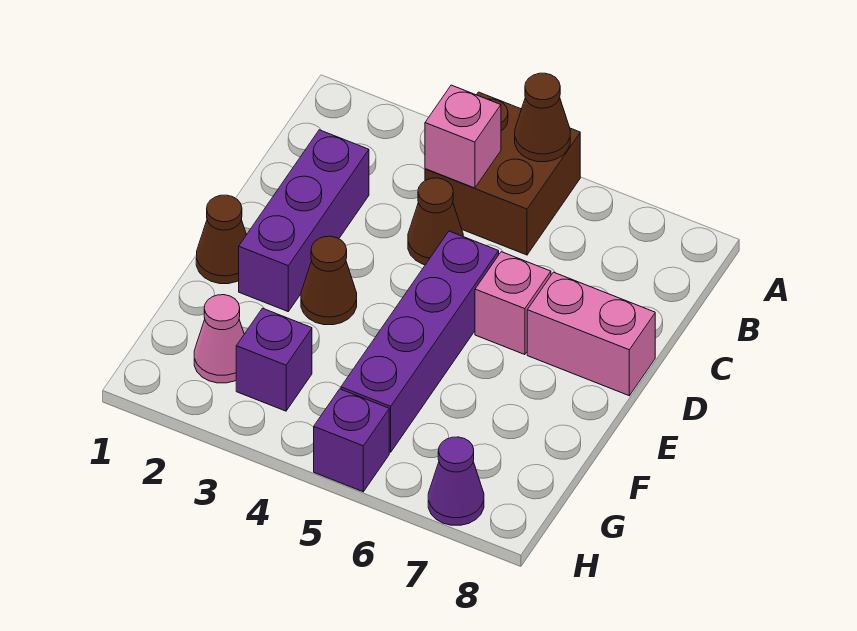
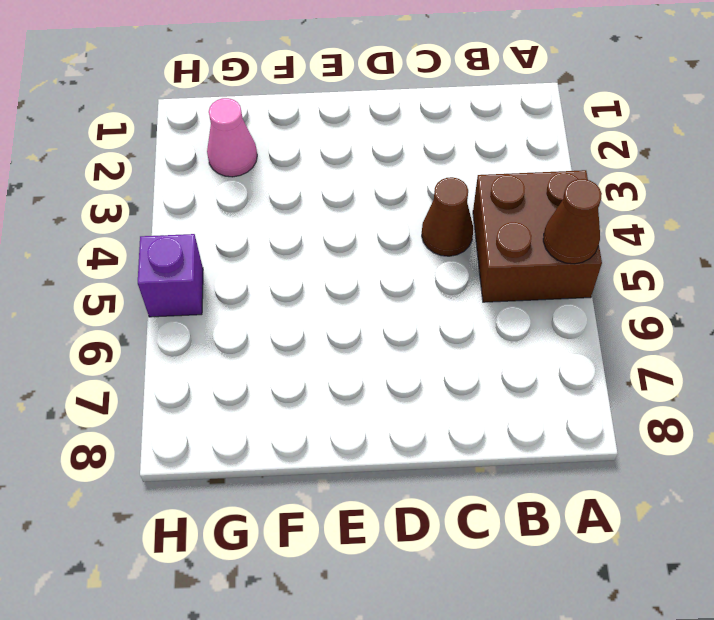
none -> purple 1x3 brick [239,130,369,311]
none -> purple 1x4 brick [341,231,499,452]
none -> pink 1x1 brick [475,252,551,355]

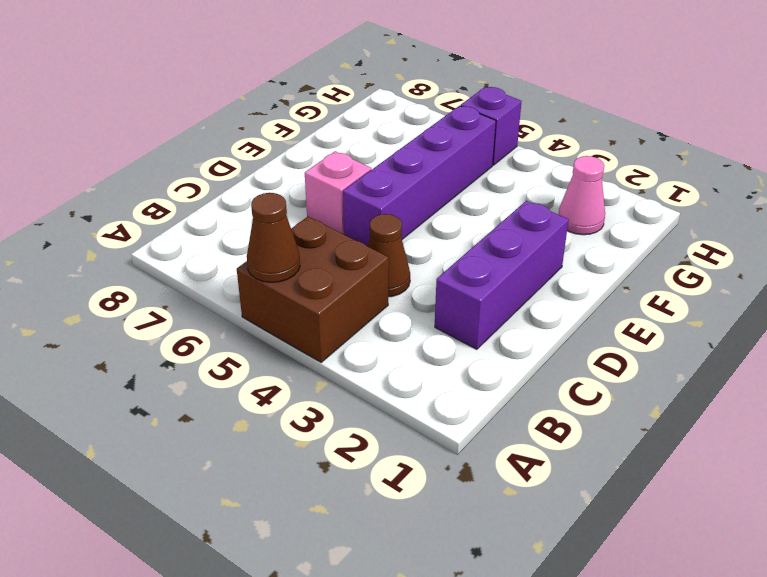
none -> pink 1x2 brick [527,272,655,396]
none -> brown 1x1 cone [196,195,246,284]
none -> brown 1x1 cone [301,236,357,325]

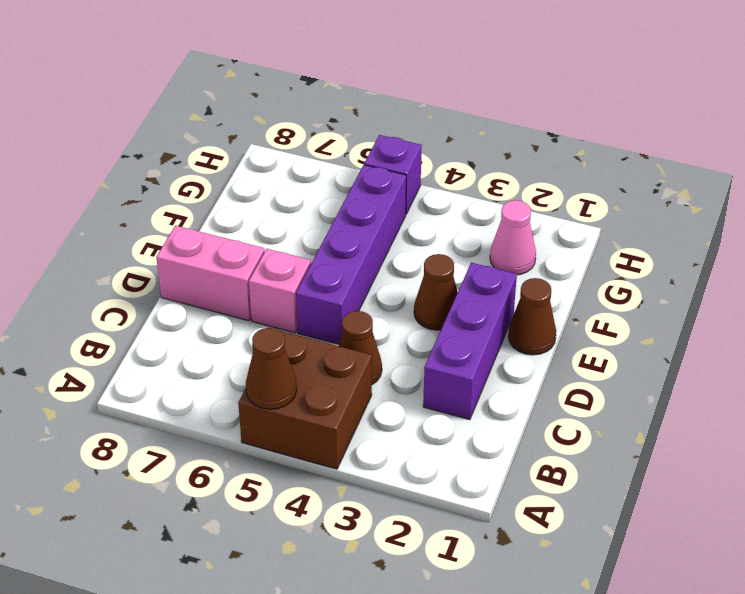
none -> purple 1x1 brick [236,308,312,411]
none -> purple 1x1 cone [428,437,484,525]
none -> pink 1x1 brick [425,85,501,188]

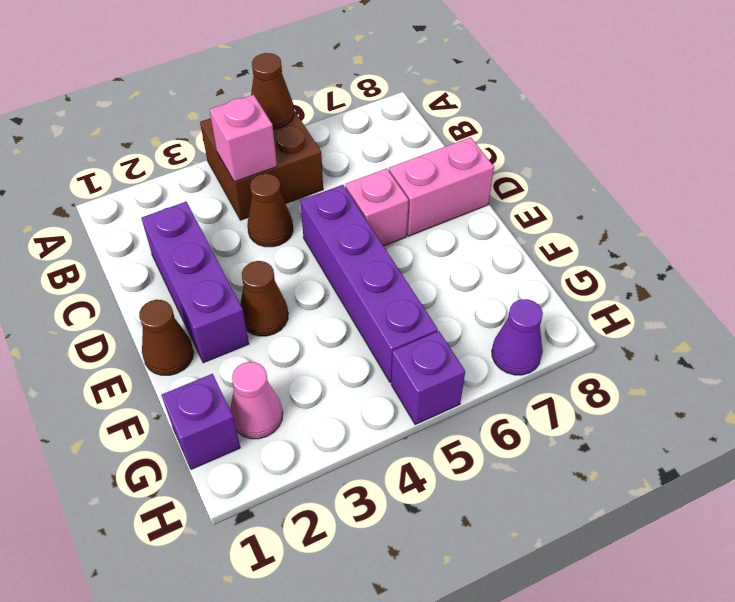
purple 1x1 brick [162,374,240,469] -> purple 1x1 brick moved to [236,308,312,411]

